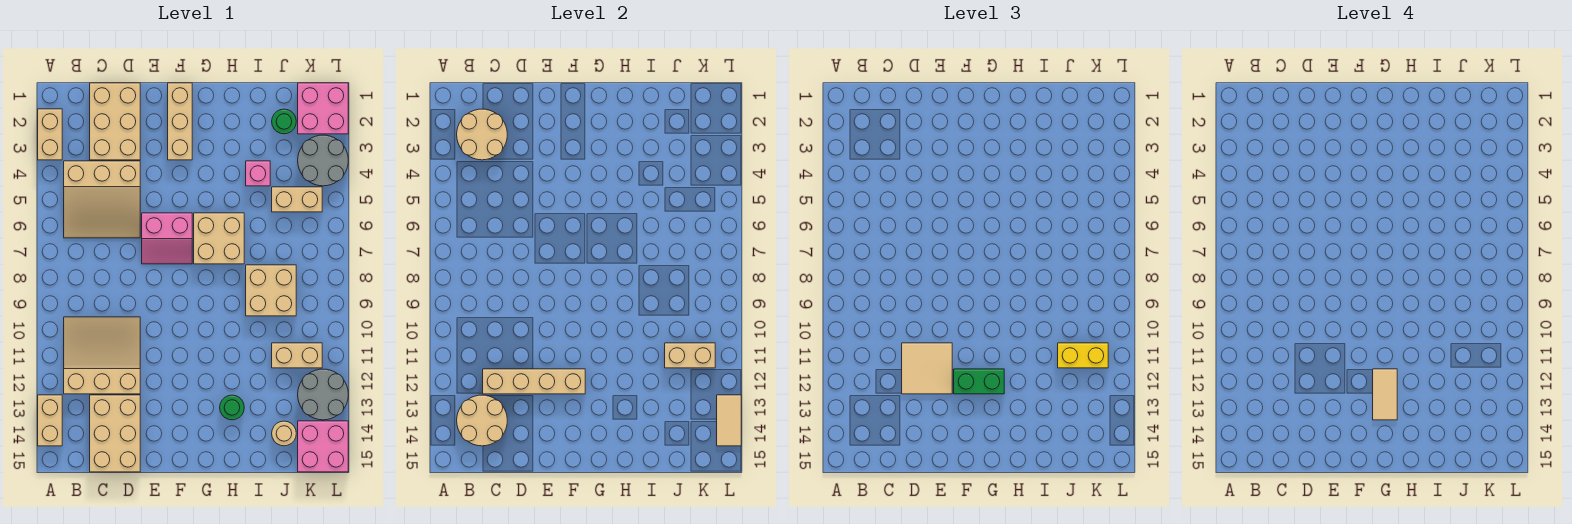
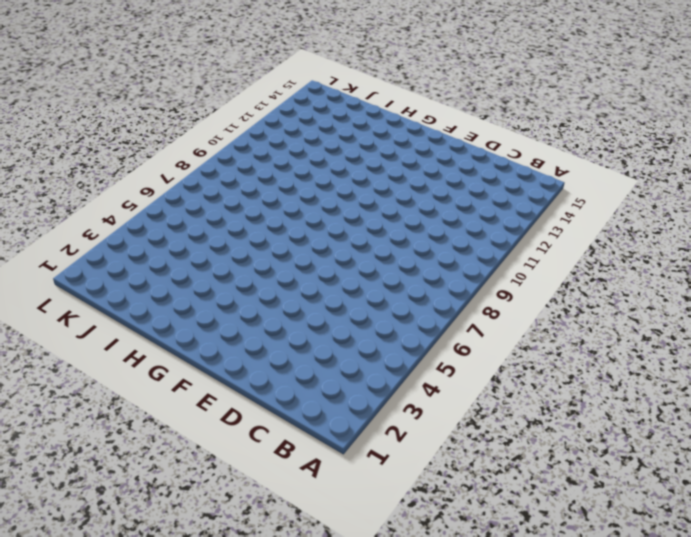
none -> tan 1x2 brick [38,109,62,160]
none -> tan 1x2 brick [38,395,62,446]
none -> tan 3x3 slope [64,161,140,238]

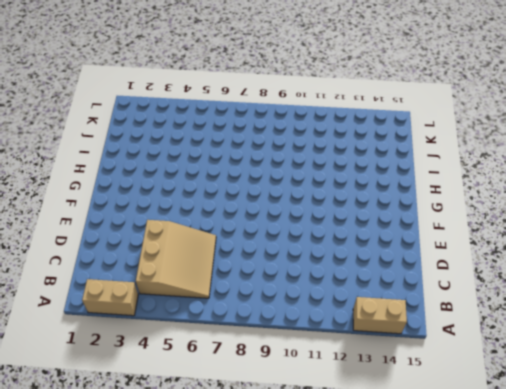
none -> tan 3x3 slope [64,317,140,394]
none -> tan 2x3 brick [90,83,140,160]
none -> tan 2x3 brick [90,395,140,472]

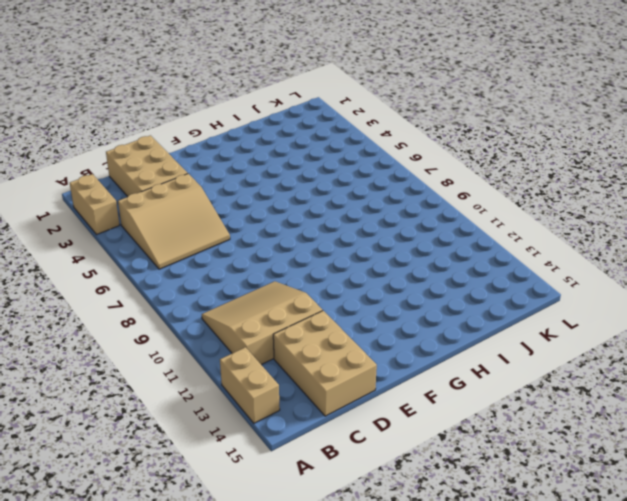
none -> pink 2x2 slope [142,213,192,264]
none -> tan 1x3 brick [168,83,192,160]
none -> tan 2x2 brick [194,213,244,264]

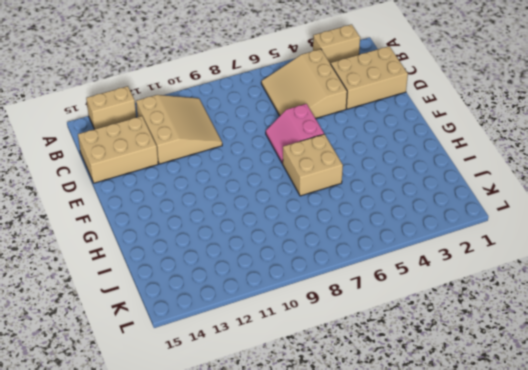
none -> tan 1x3 brick [168,83,192,160]
none -> green 1x1 round brick [220,395,244,420]
none -> pink 1x1 brick [246,161,270,186]

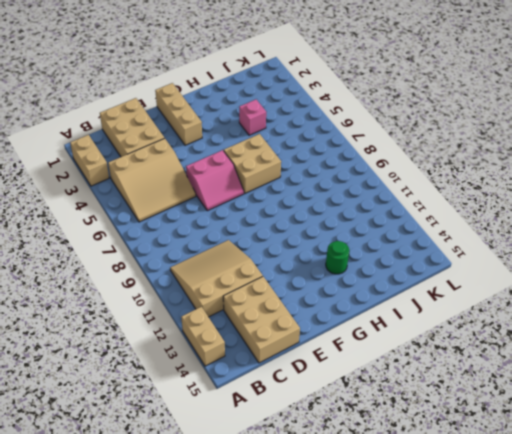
none -> tan 2x2 brick [246,265,296,316]
none -> green 1x1 round brick [272,109,296,134]
none -> tan 1x2 brick [272,187,322,212]

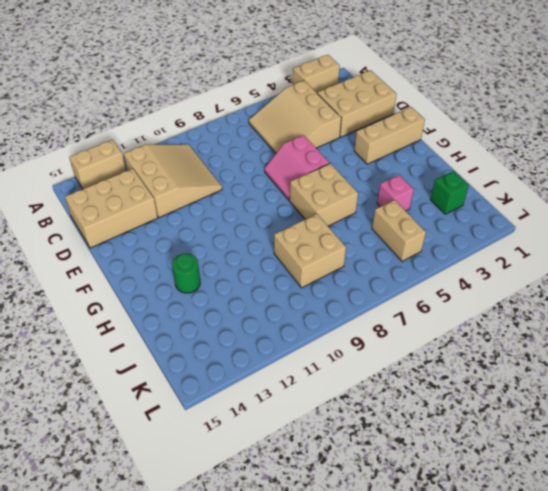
green 1x1 brick [430,171,469,214] -> green 1x1 round brick [272,109,296,134]
none -> tan 1x2 brick [272,343,322,368]
none -> tan 1x1 round brick [272,421,296,446]
none -> pink 2x2 brick [298,83,348,134]

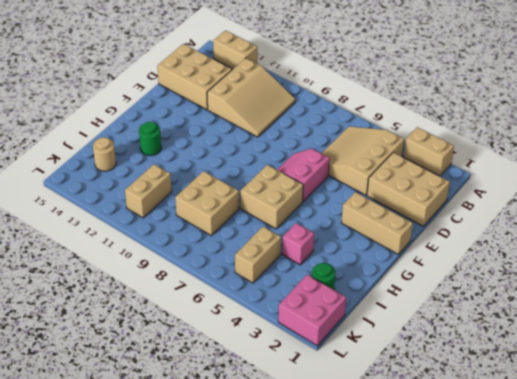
none -> grey 2x2 round brick [298,135,348,186]
none -> grey 2x2 round brick [298,369,348,420]
none -> pink 2x2 brick [298,421,348,472]

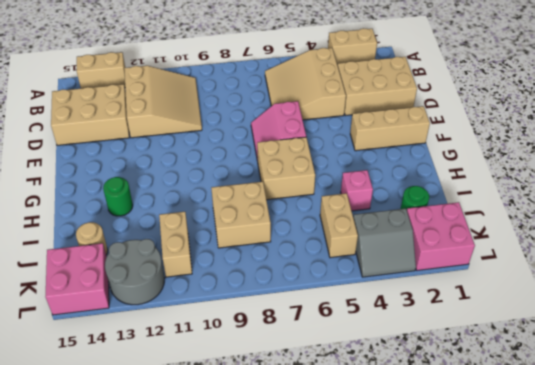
grey 2x2 slope [353,209,416,277] -> grey 2x2 round brick [298,135,348,186]
none -> tan 2x2 round brick [457,109,507,160]
none -> tan 2x2 round brick [457,395,507,446]
none -> tan 1x4 brick [483,369,585,394]

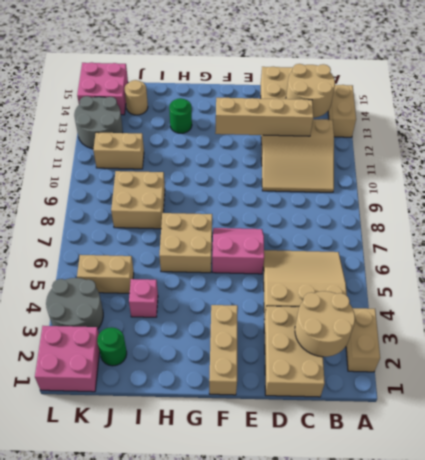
none -> tan 1x2 brick [665,343,715,368]
none -> tan 1x2 tile [717,395,741,446]
none -> tan 2x2 tile [902,343,952,394]

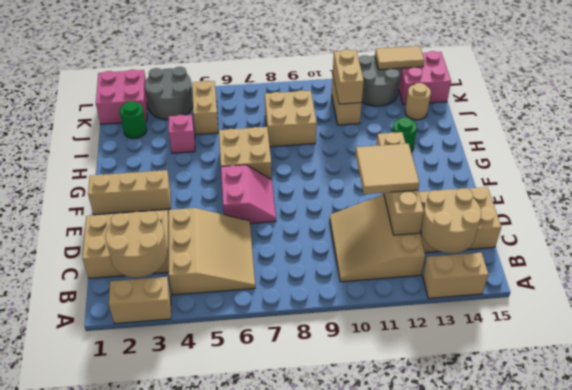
none -> green 1x2 brick [954,369,1004,394]
none -> yellow 1x2 brick [1058,343,1108,368]
none -> tan 1x2 tile [1373,369,1397,420]

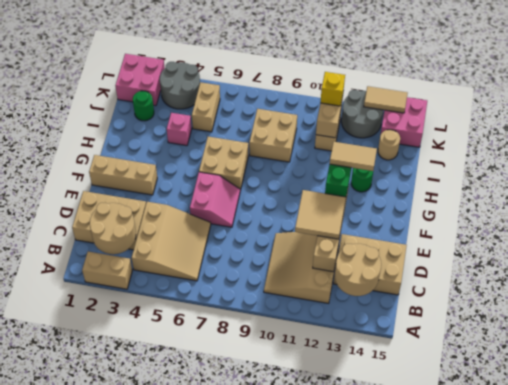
yellow 1x1 brick [320,72,345,106] -> yellow 1x2 brick [1058,343,1108,368]
none -> tan 1x2 brick [38,395,62,446]

